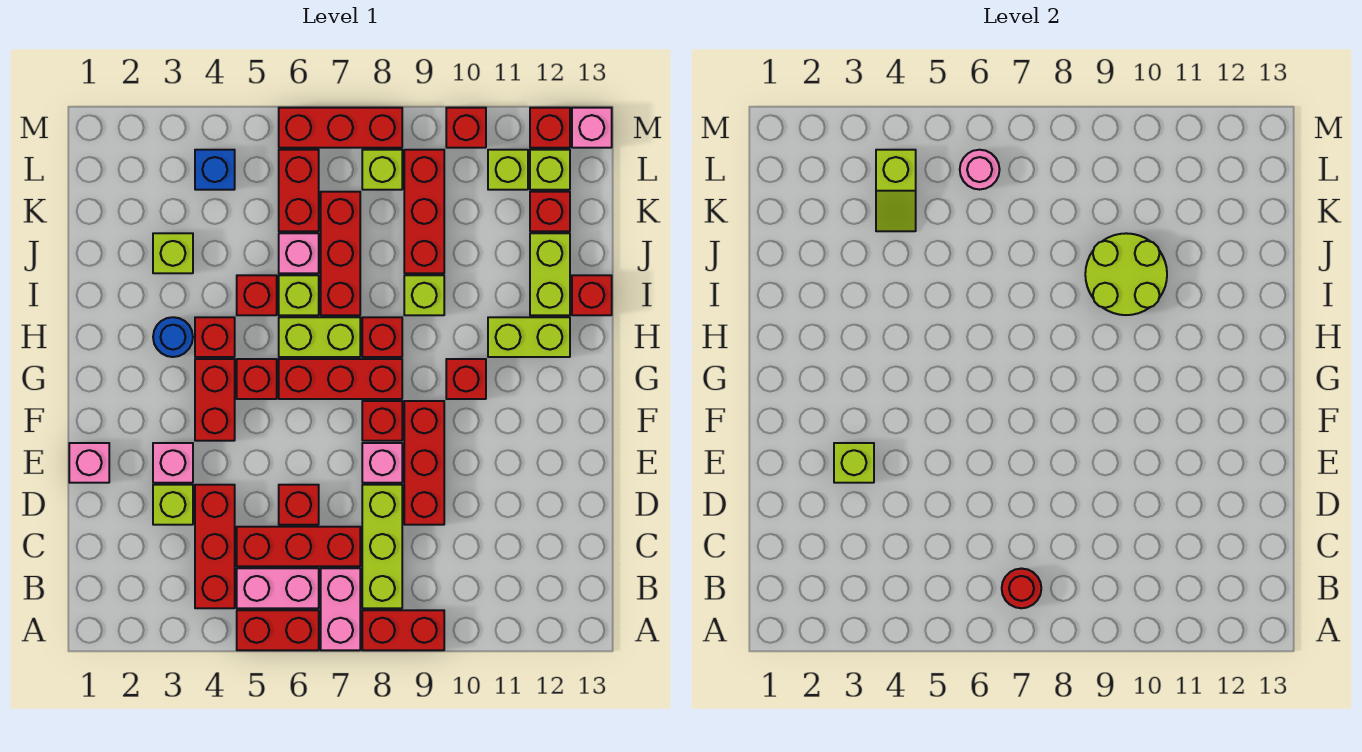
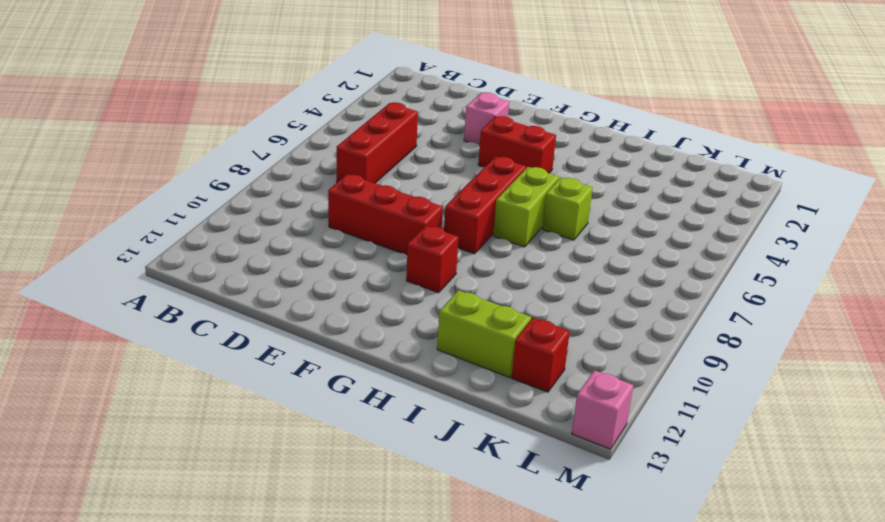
none -> red 1x2 brick [237,610,319,650]
none -> pink 1x2 brick [321,568,360,650]
none -> red 1x2 brick [362,610,444,650]
none -> red 1x3 brick [195,485,235,608]

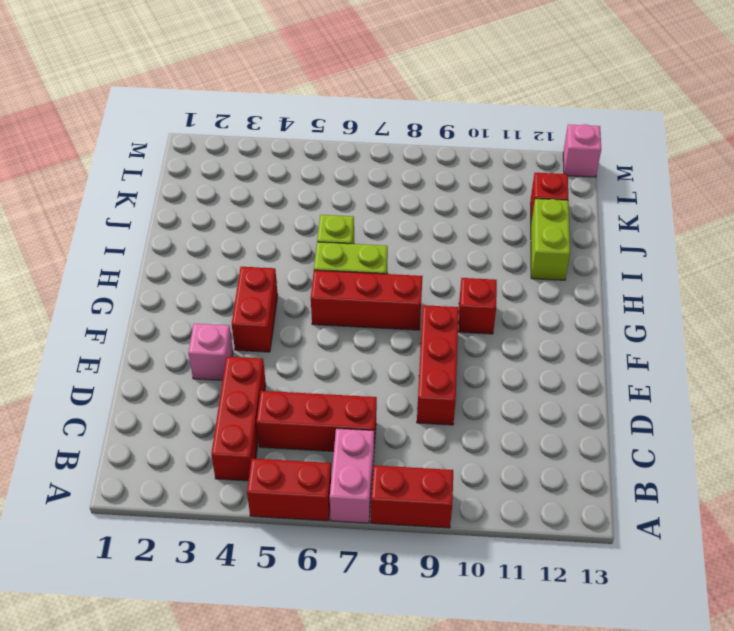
none -> pink 1x2 brick [237,568,319,608]
none -> lime 1x3 brick [362,485,402,608]
none -> lime 1x1 brick [153,485,193,525]
none -> red 1x1 brick [279,485,319,525]

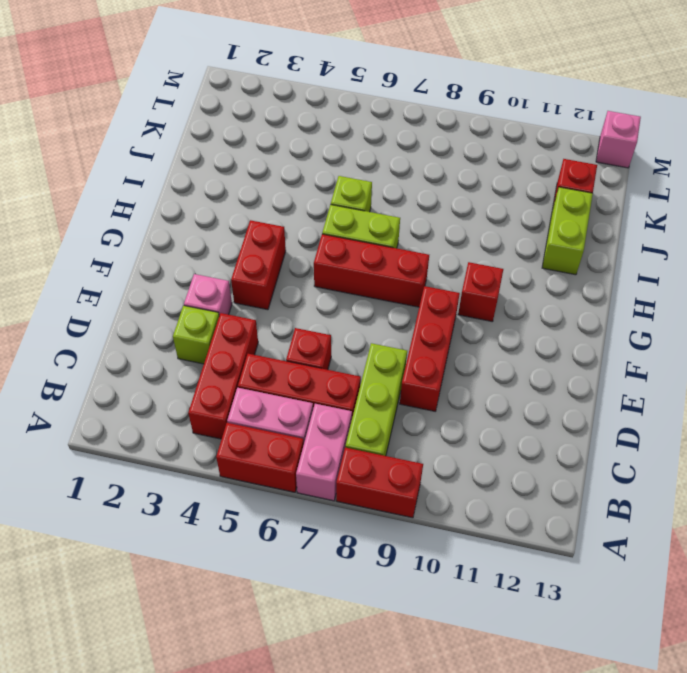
none -> pink 1x1 brick [69,443,109,483]
none -> pink 1x1 brick [362,443,402,483]
none -> red 1x1 brick [362,401,402,441]
none -> red 1x1 brick [237,359,277,399]

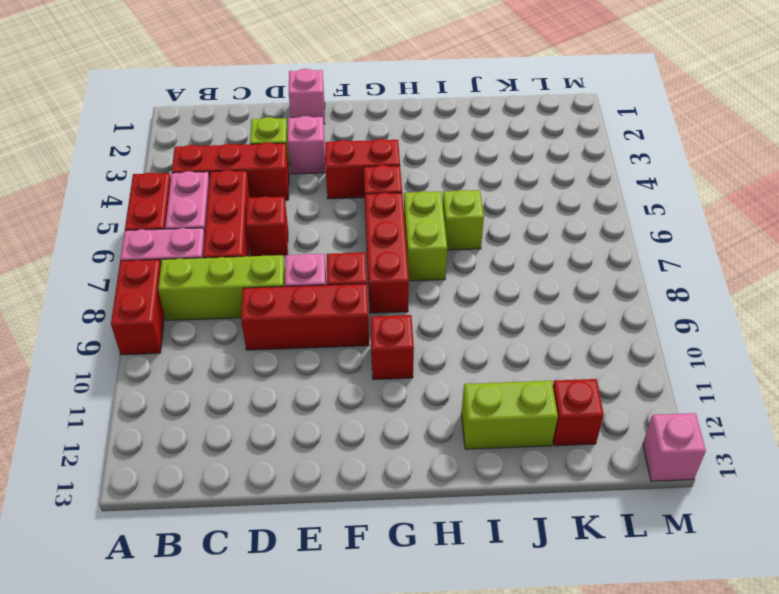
none -> blue 1x1 round brick [153,317,193,357]
none -> red 1x1 brick [195,317,235,357]
none -> red 1x1 brick [362,317,402,357]
none -> lime 1x2 brick [488,317,570,357]

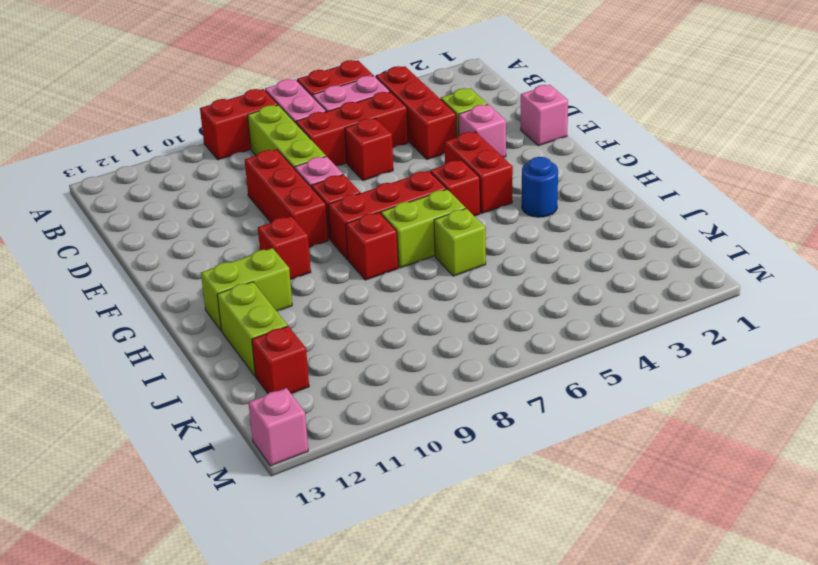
none -> red 1x1 brick [195,317,235,357]
none -> red 1x1 brick [237,275,277,315]
none -> red 1x3 brick [321,192,360,315]
none -> lime 1x1 brick [404,275,444,315]

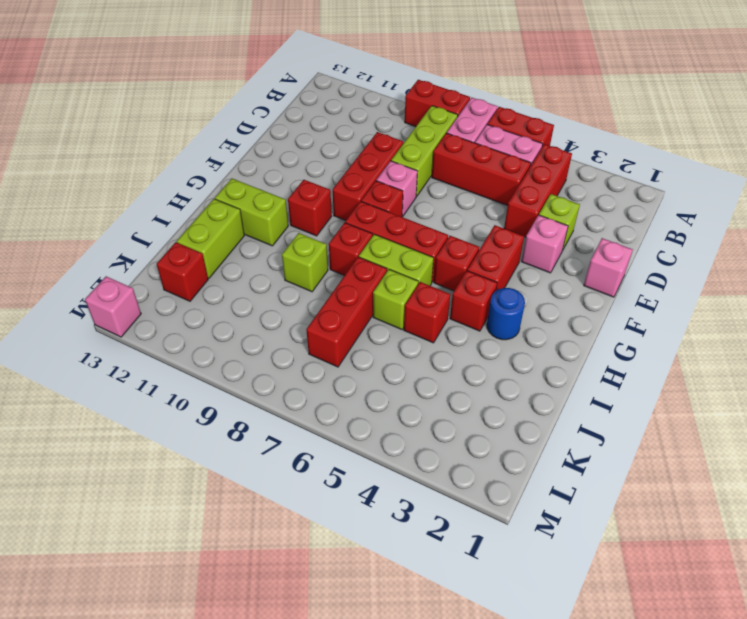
none -> red 1x1 brick [279,485,319,525]
none -> red 1x1 brick [572,275,612,315]
none -> lime 1x1 brick [153,233,193,273]
none -> pink 1x1 brick [279,233,319,273]

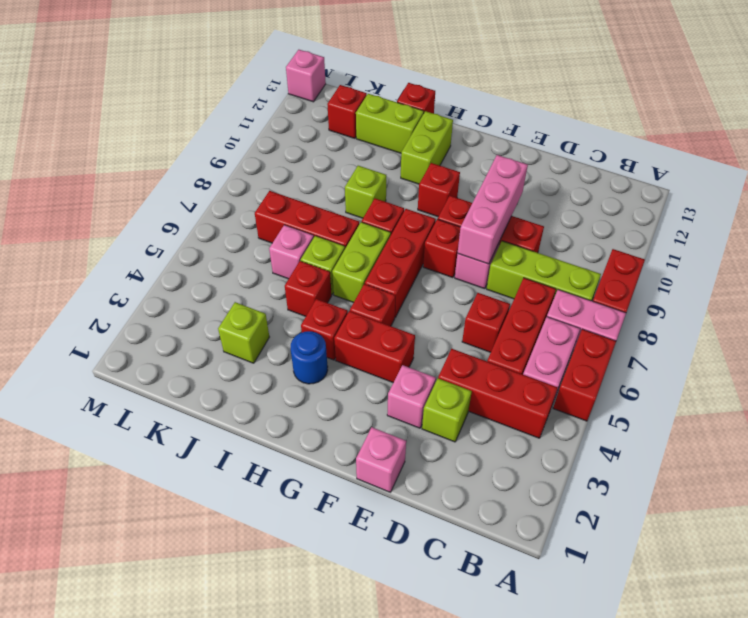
pink 1x3 brick [458,155,528,264] -> none
none -> red 1x3 brick [404,150,444,273]
none -> red 1x2 brick [279,150,319,231]
none -> blue 1x1 brick [195,150,235,190]
none -> lime 1x1 brick [362,150,402,190]

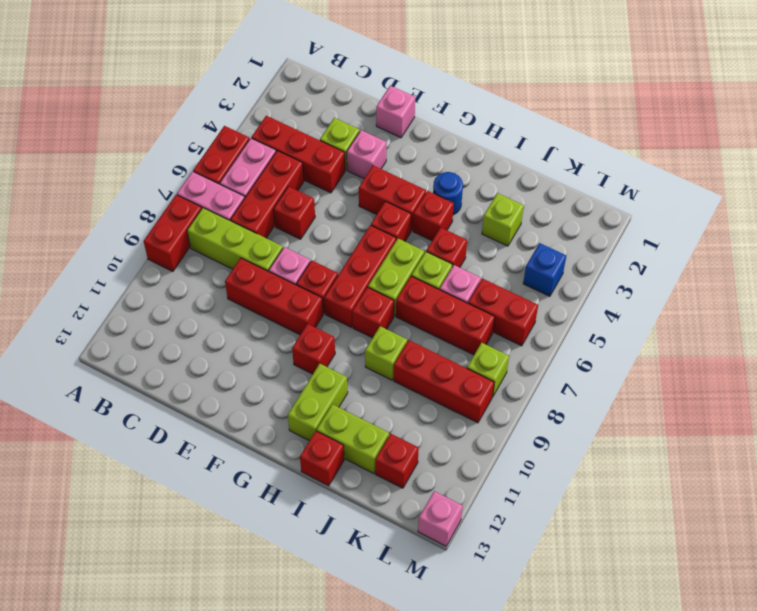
none -> lime 1x1 brick [488,150,528,190]
none -> lime 1x1 brick [530,150,570,190]
none -> red 1x3 brick [279,108,402,148]
none -> red 1x1 brick [446,108,486,148]

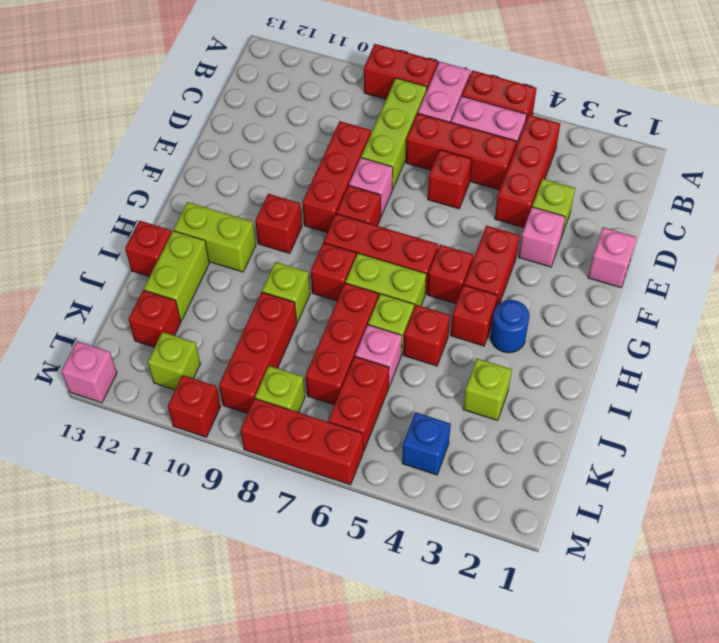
none -> lime 1x1 brick [530,150,570,190]
none -> red 1x1 brick [530,108,570,148]
none -> red 1x1 round brick [1002,569,1041,608]
none -> lime 1x1 brick [834,443,874,483]

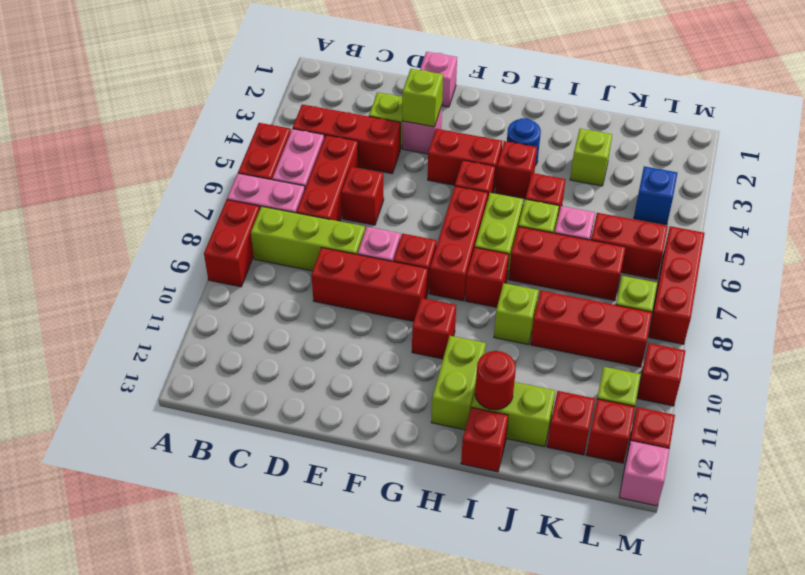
red 1x1 round brick [475,351,516,410] -> red 1x1 round brick moved to [1002,569,1041,608]
red 1x1 brick [586,399,635,463] -> lime 1x1 brick [530,150,570,190]
none -> lime 2x2 round brick [1085,233,1167,315]
none -> lime 1x2 slope [876,150,916,231]
none -> pink 1x1 round brick [960,150,1000,190]

